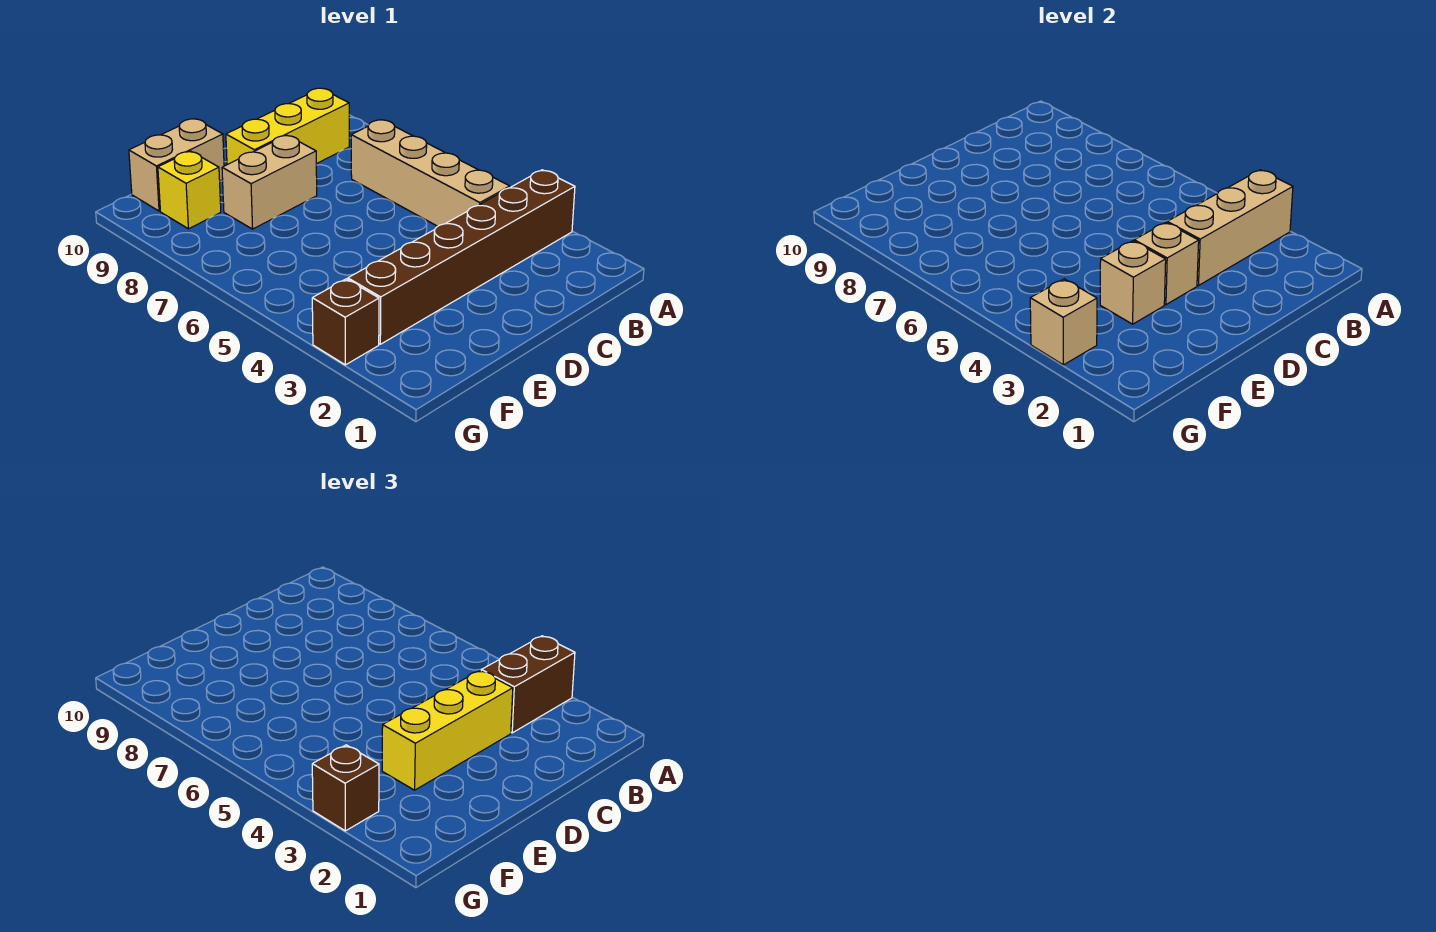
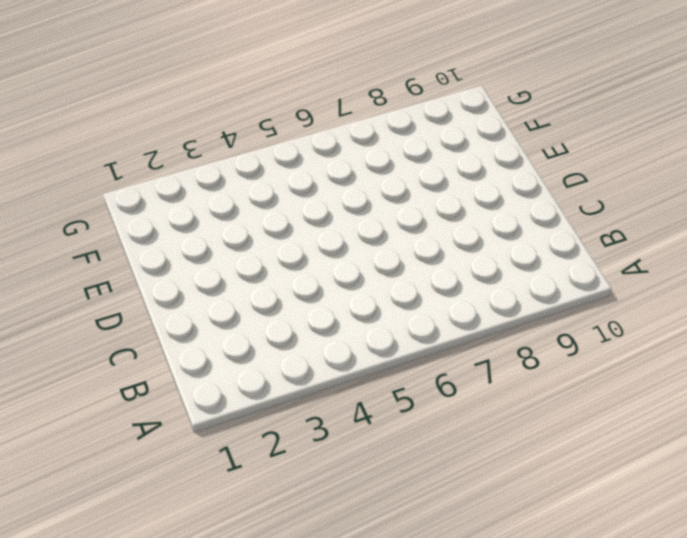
none -> brown 1x6 brick [348,170,575,344]
none -> tan 1x4 brick [351,120,510,226]
none -> yellow 1x3 brick [226,88,349,165]

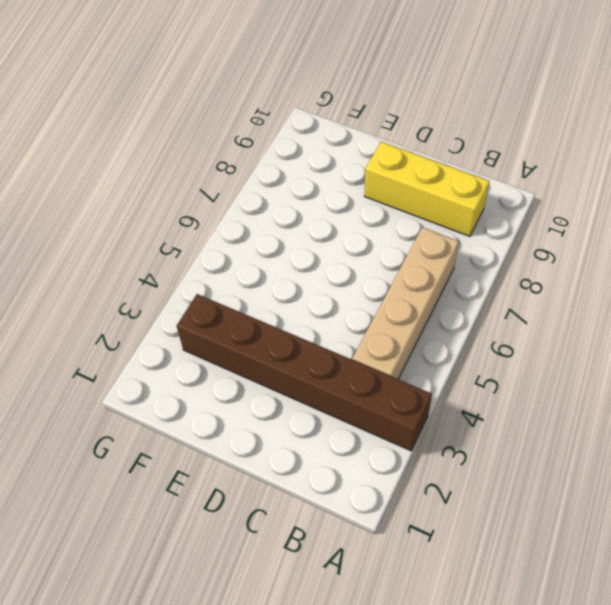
none -> tan 1x2 brick [222,136,317,229]
none -> tan 1x2 brick [129,119,224,211]
none -> yellow 1x1 brick [158,151,221,229]

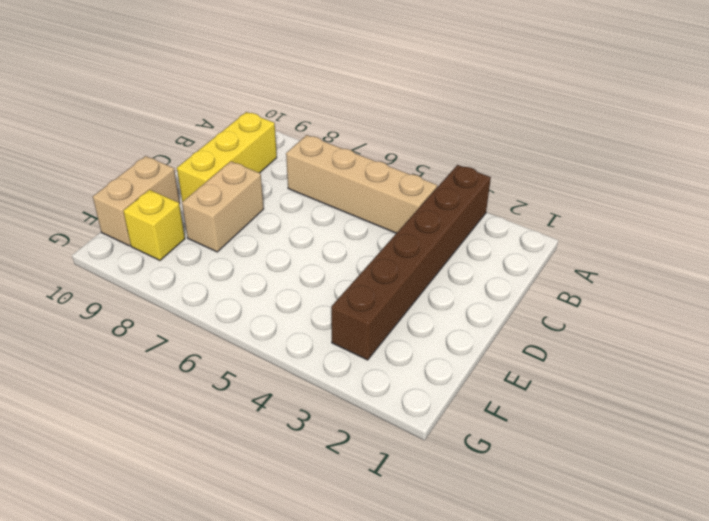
none -> brown 1x1 brick [312,279,379,365]
none -> tan 1x3 brick [1167,170,1293,286]
none -> tan 1x1 brick [1134,222,1199,305]

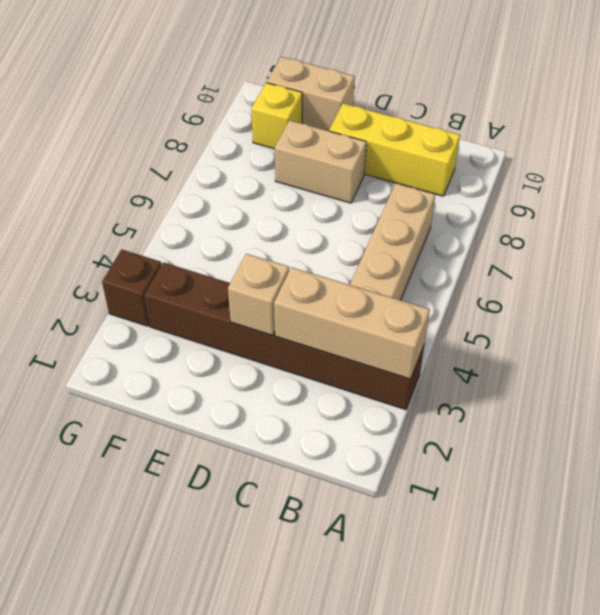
none -> tan 1x1 brick [1100,241,1166,324]
none -> tan 1x1 brick [1030,279,1097,365]
none -> brown 1x2 brick [481,636,575,733]

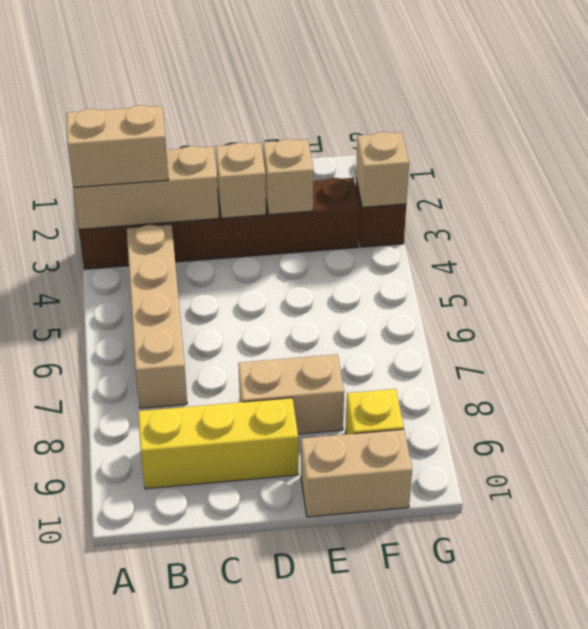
tan 1x2 brick [66,105,168,188] -> brown 1x2 brick [481,636,575,733]
none -> yellow 1x3 brick [382,671,513,790]
none -> brown 1x1 brick [312,745,379,831]

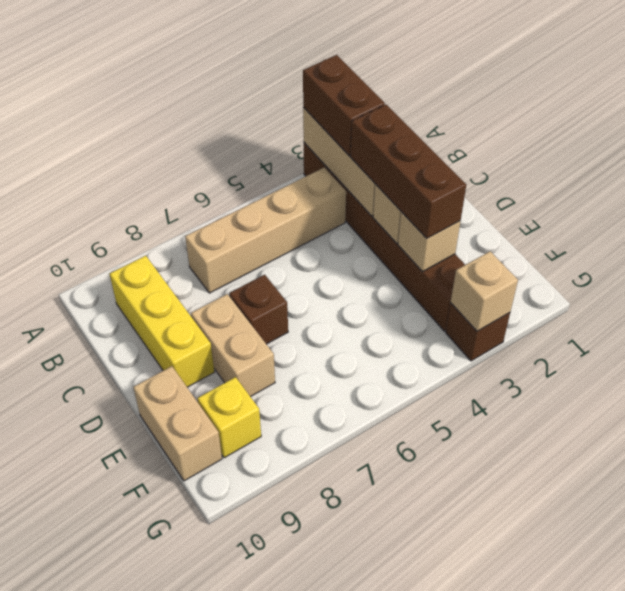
brown 1x3 brick [350,105,466,238] -> yellow 1x3 brick [382,671,513,790]
brown 1x1 brick [229,275,288,344] -> brown 1x1 brick moved to [312,745,379,831]

